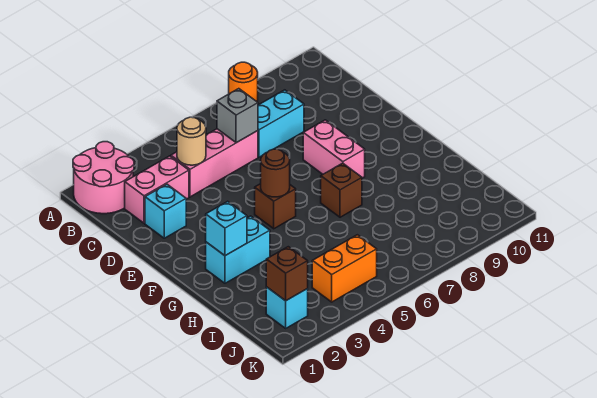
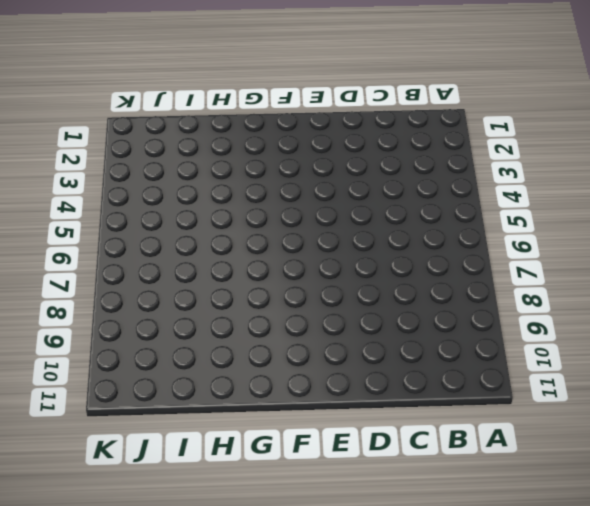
none -> pink 2x2 round brick [73,142,134,214]
none -> orange 1x1 round brick [229,62,258,101]
none -> pink 1x2 brick [125,156,189,223]

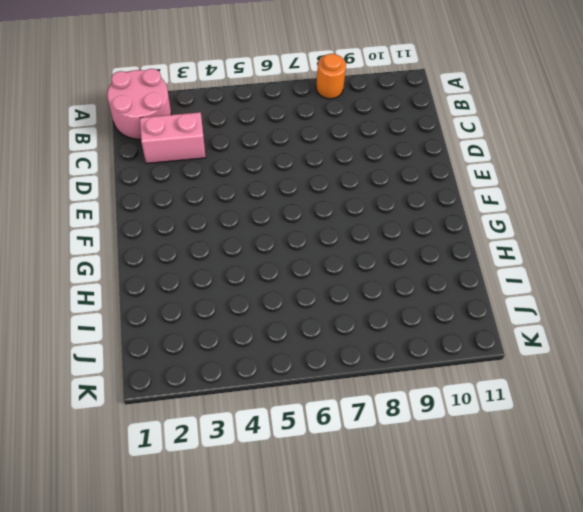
none -> pink 1x3 brick [171,129,258,197]
none -> cyan 1x2 brick [258,90,304,157]
none -> cyan 1x1 brick [145,184,186,238]

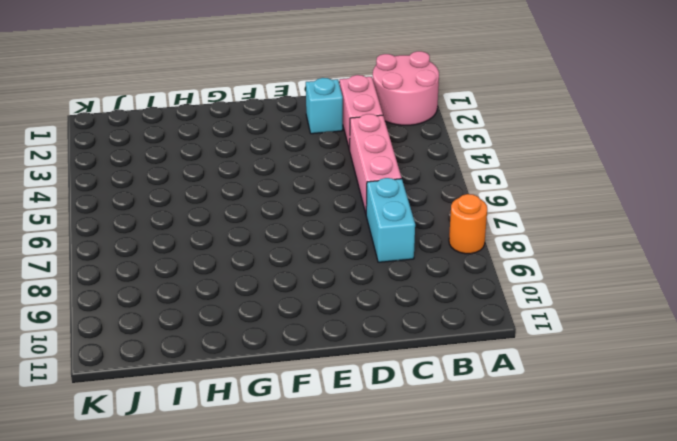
none -> pink 1x2 brick [303,120,365,178]
none -> brown 1x1 brick [255,184,296,229]
none -> cyan 1x2 brick [206,216,270,283]

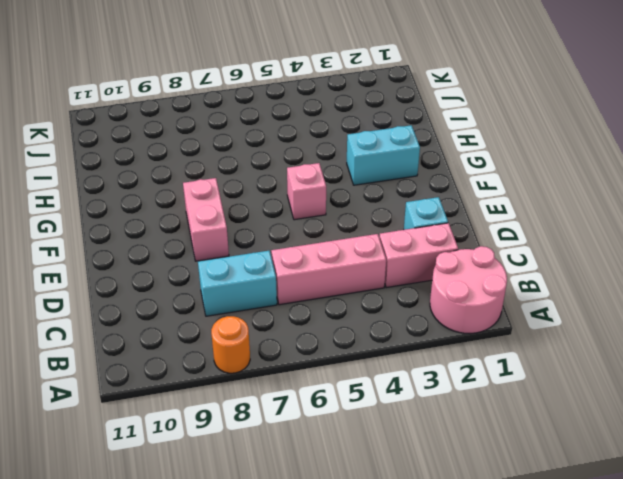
pink 1x1 brick [287,163,326,220] -> brown 1x1 brick [255,184,296,229]
none -> brown 1x1 brick [321,163,362,217]
none -> cyan 1x1 brick [266,287,308,328]
none -> orange 1x2 brick [312,235,377,302]

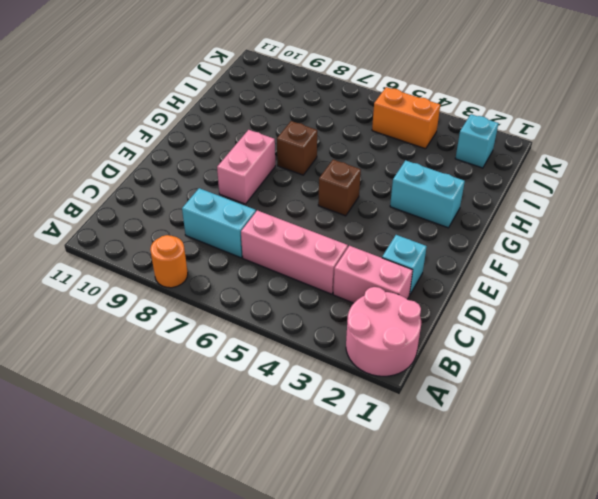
none -> tan 1x1 round brick [177,117,206,165]
none -> grey 1x1 brick [217,89,258,143]
none -> brown 1x1 round brick [261,149,290,197]

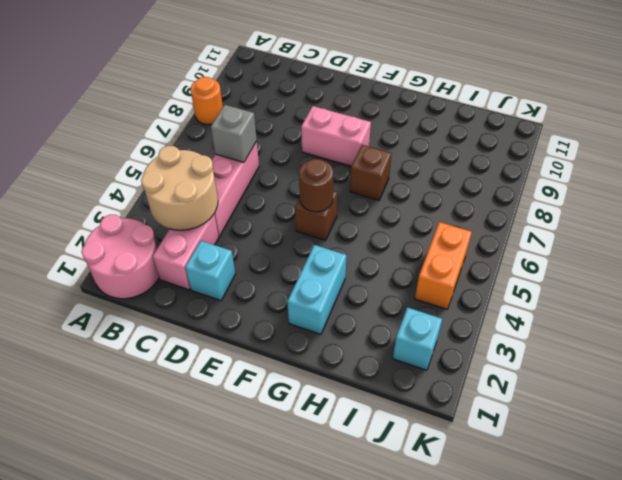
tan 2x2 round brick [141,146,218,230] -> tan 1x1 round brick [177,117,206,165]
none -> cyan 1x2 brick [258,90,304,157]
none -> cyan 1x1 brick [206,201,247,256]
none -> brown 1x1 brick [266,247,308,301]

